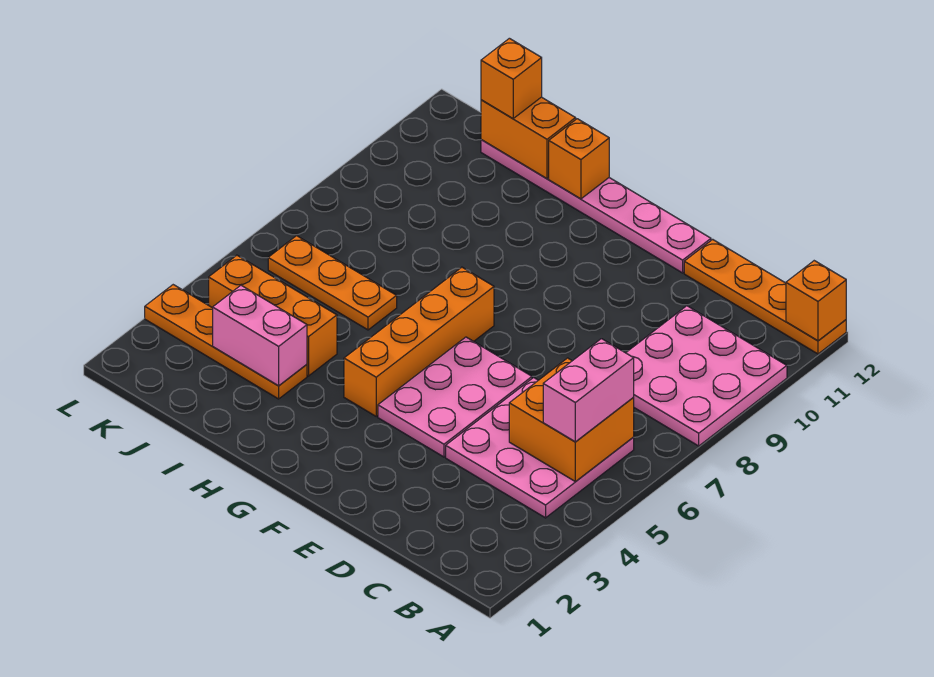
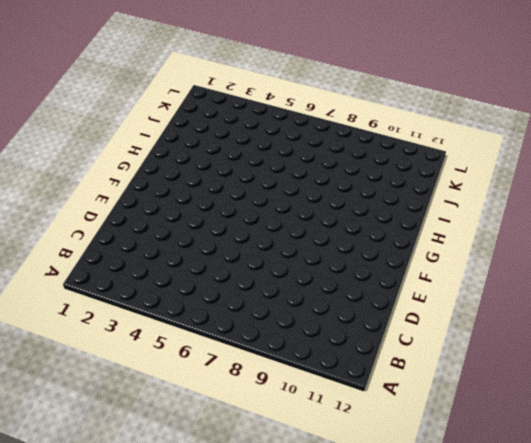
none -> pink 3x3 plate [626,306,787,446]
none -> orange 1x4 plate [684,239,846,354]
none -> pink 3x3 plate [446,378,634,518]

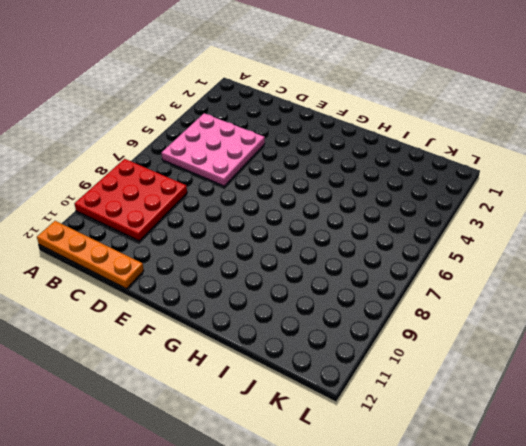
red 3x3 plate [75,159,187,241] -> pink 3x3 plate [626,306,787,446]
none -> pink 2x3 plate [378,337,532,457]
none -> pink 1x6 plate [481,140,711,273]
none -> orange 1x4 brick [344,267,494,416]

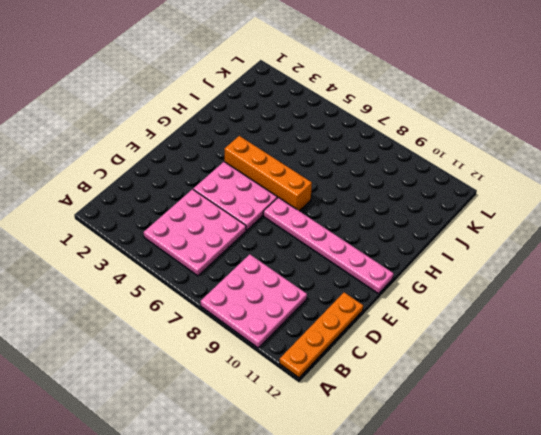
pink 1x6 plate [263,197,394,294] -> pink 1x6 plate turned to [481,140,711,273]
none -> orange 1x4 plate [145,285,307,399]
none -> orange 1x3 brick [209,255,337,376]
none -> orange 1x3 plate [268,236,397,330]

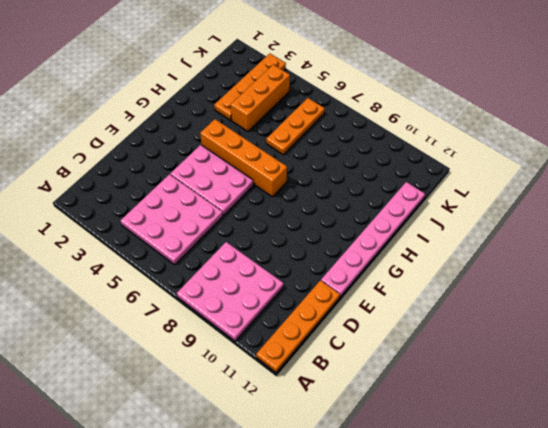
none -> orange 1x1 brick [786,261,846,341]
none -> orange 2x2 brick [509,358,634,481]
none -> orange 1x1 brick [549,119,609,199]

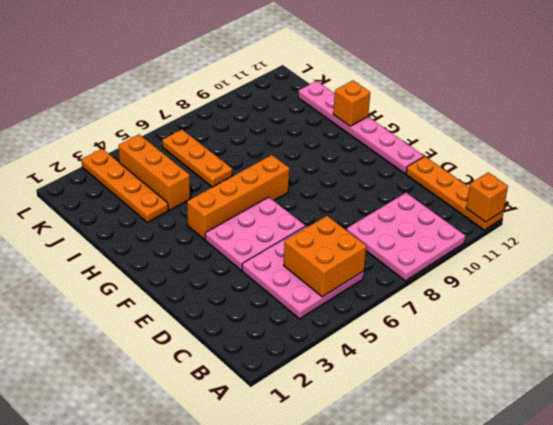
none -> pink 1x2 brick [213,285,307,386]
none -> orange 1x2 brick [481,97,576,179]
none -> pink 1x2 brick [543,339,634,442]

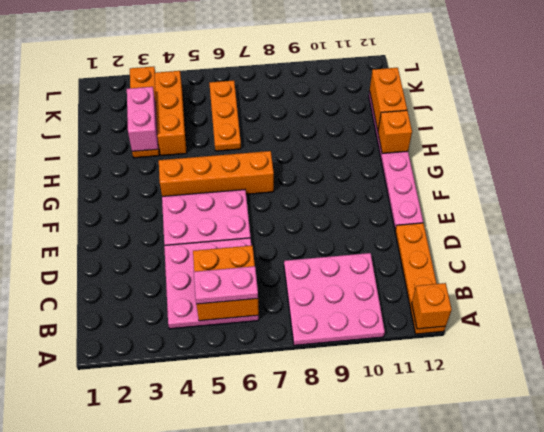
pink 1x2 plate [194,266,258,304] -> pink 1x2 brick [543,339,634,442]
none -> orange 1x1 brick [481,38,542,119]

